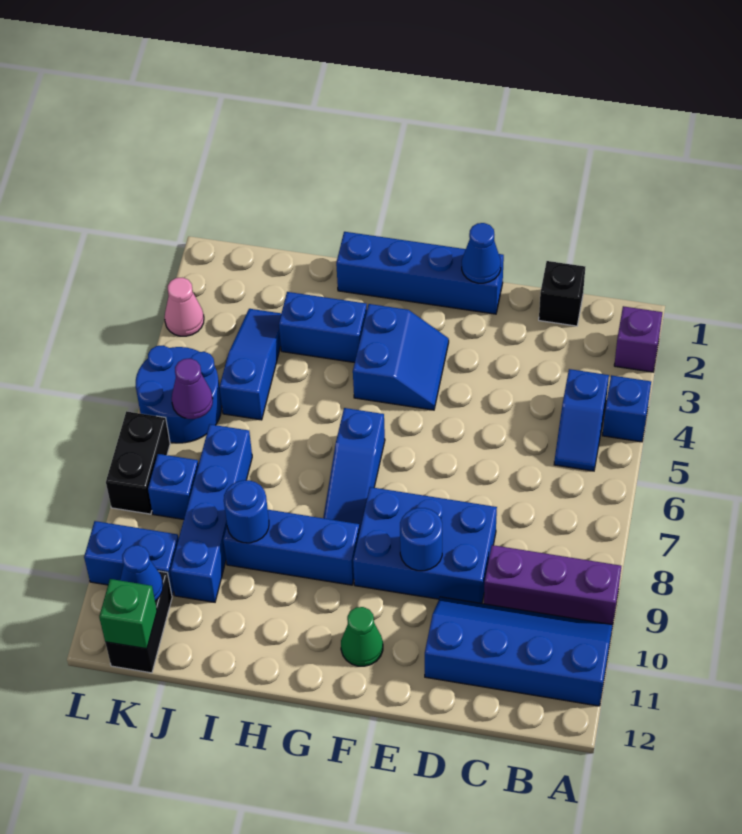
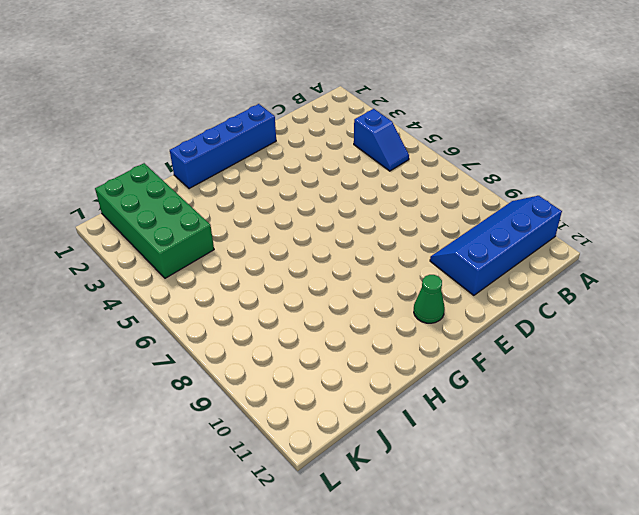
green 2x4 brick [95,163,214,278] -> blue 1x3 slope [219,309,281,420]
none -> purple 1x1 brick [614,306,662,372]
none -> blue 1x1 brick [602,375,651,442]
none -> purple 1x3 brick [484,545,621,625]

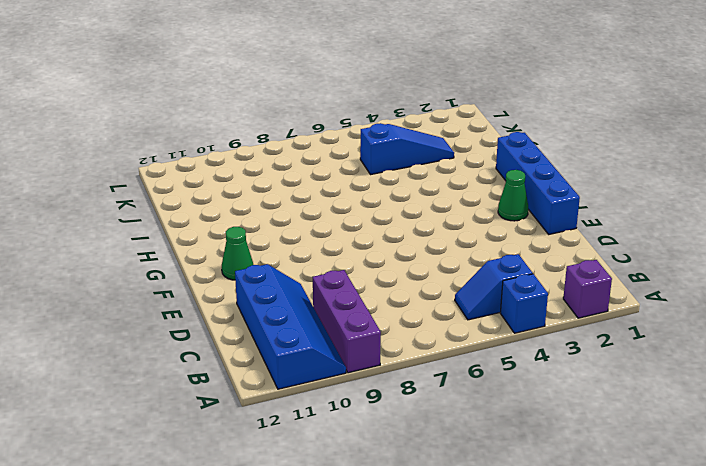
green 1x1 cone [498,170,528,221] -> none
none -> black 1x1 brick [539,261,585,326]
none -> blue 2x3 brick [353,487,497,603]
none -> blue 2x2 slope [353,304,449,410]

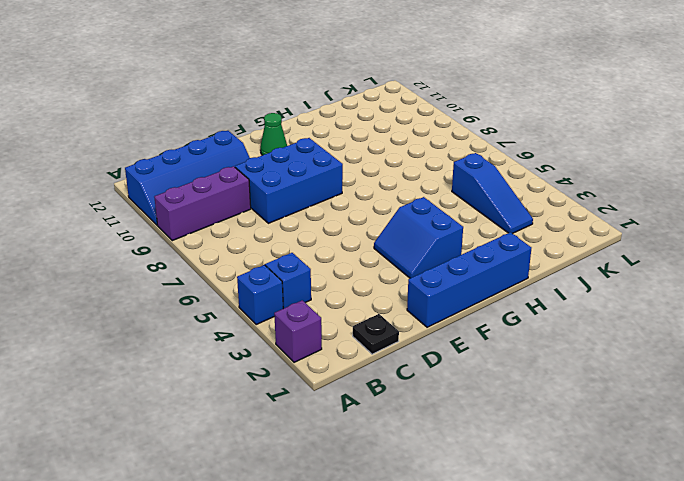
black 1x1 plate [353,314,399,354] -> black 1x1 brick [539,261,585,326]
none -> blue 1x3 slope [323,408,385,530]
none -> blue 1x3 brick [223,510,360,585]
none -> blue 1x2 brick [279,292,367,363]

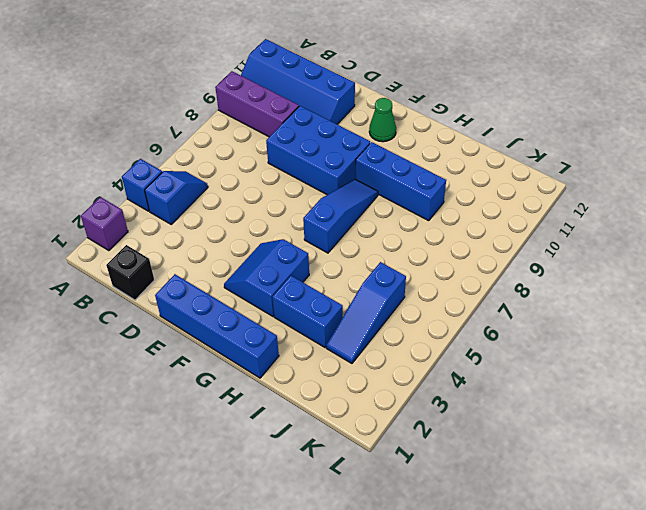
none -> blue 1x4 brick [170,424,252,602]
none -> blue 2x2 round brick [136,346,222,443]
none -> blue 1x1 brick [148,454,198,519]

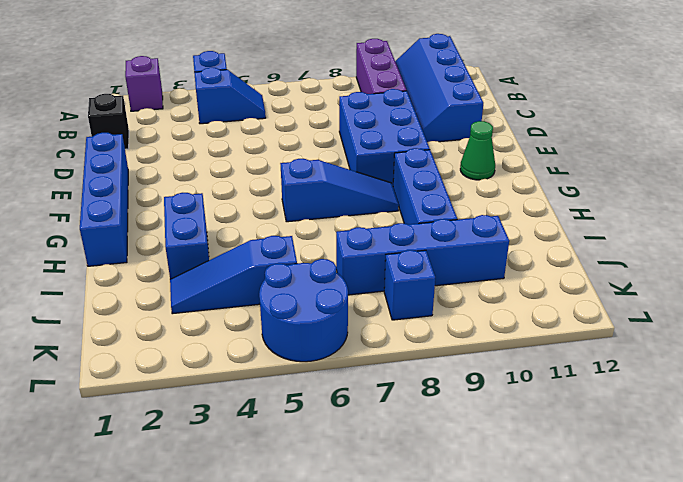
none -> blue 2x2 slope [353,304,449,410]
none -> blue 1x2 brick [84,521,179,595]
none -> black 1x2 brick [105,571,172,673]

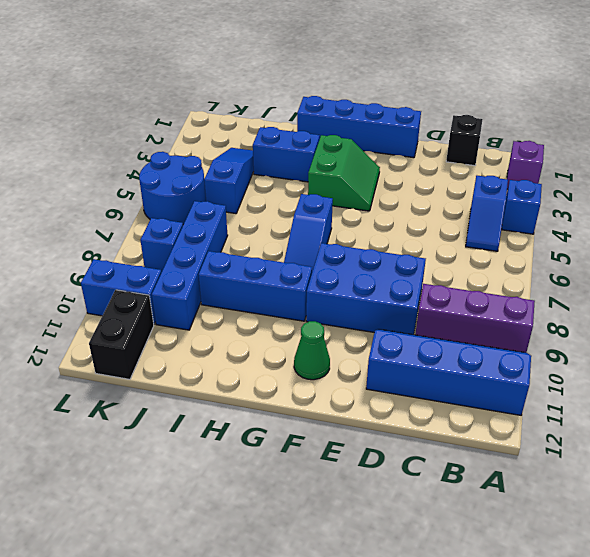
green 2x2 slope [308,135,380,211] -> blue 2x2 slope [353,304,449,410]
none -> pink 1x1 cone [165,278,204,336]
none -> black 1x2 brick [106,411,170,514]
none -> blue 1x1 cone [462,223,501,283]

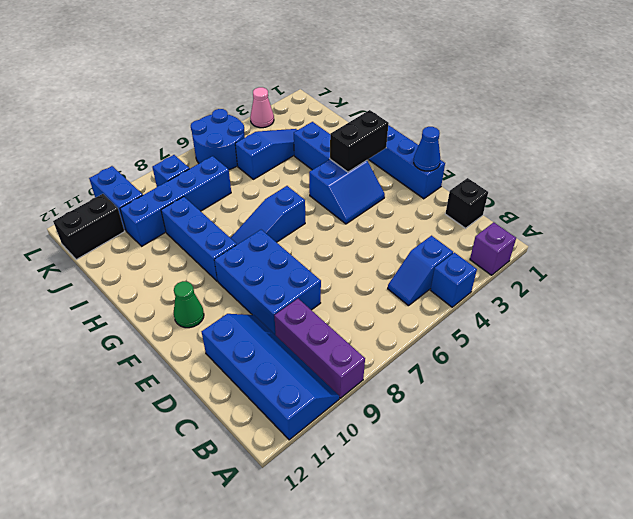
black 1x2 brick [330,110,389,172] -> black 1x2 brick moved to [106,411,170,514]
none -> blue 1x1 round brick [400,508,442,571]
none -> blue 1x1 round brick [224,480,269,543]
none -> purple 1x1 cone [172,359,213,419]

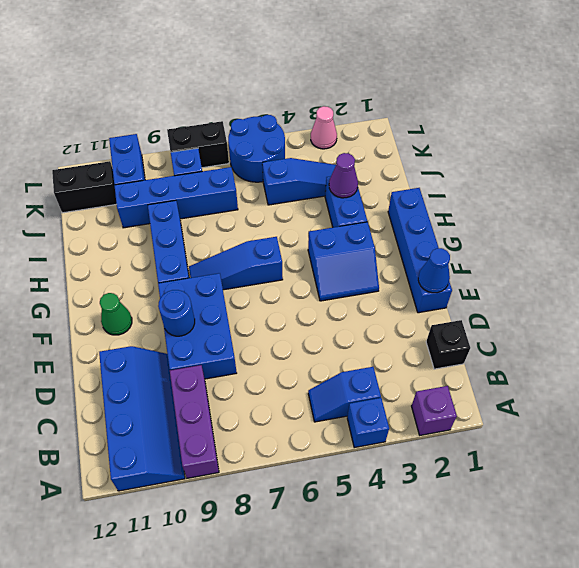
purple 1x1 cone [329,153,358,198] -> purple 1x1 cone moved to [172,359,213,419]
none -> blue 1x1 round brick [224,480,269,543]
none -> blue 1x1 cone [120,545,163,601]
none -> green 1x1 brick [99,579,157,649]

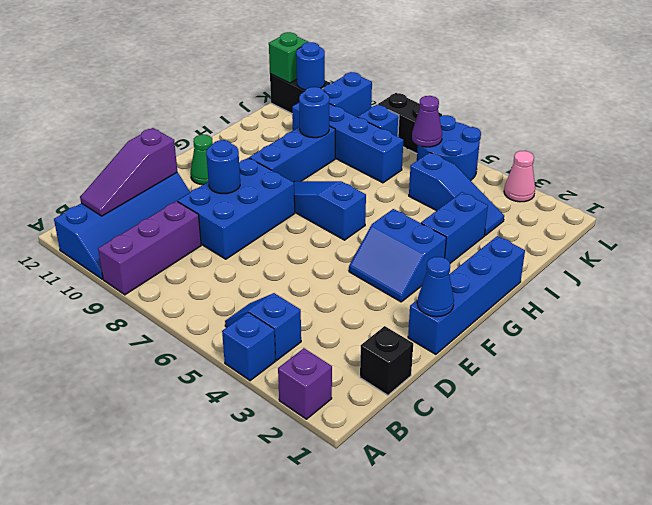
purple 1x3 slope [80,128,177,216] -> none
blue 1x1 round brick [296,42,325,90] -> blue 1x1 cone [120,545,163,601]

